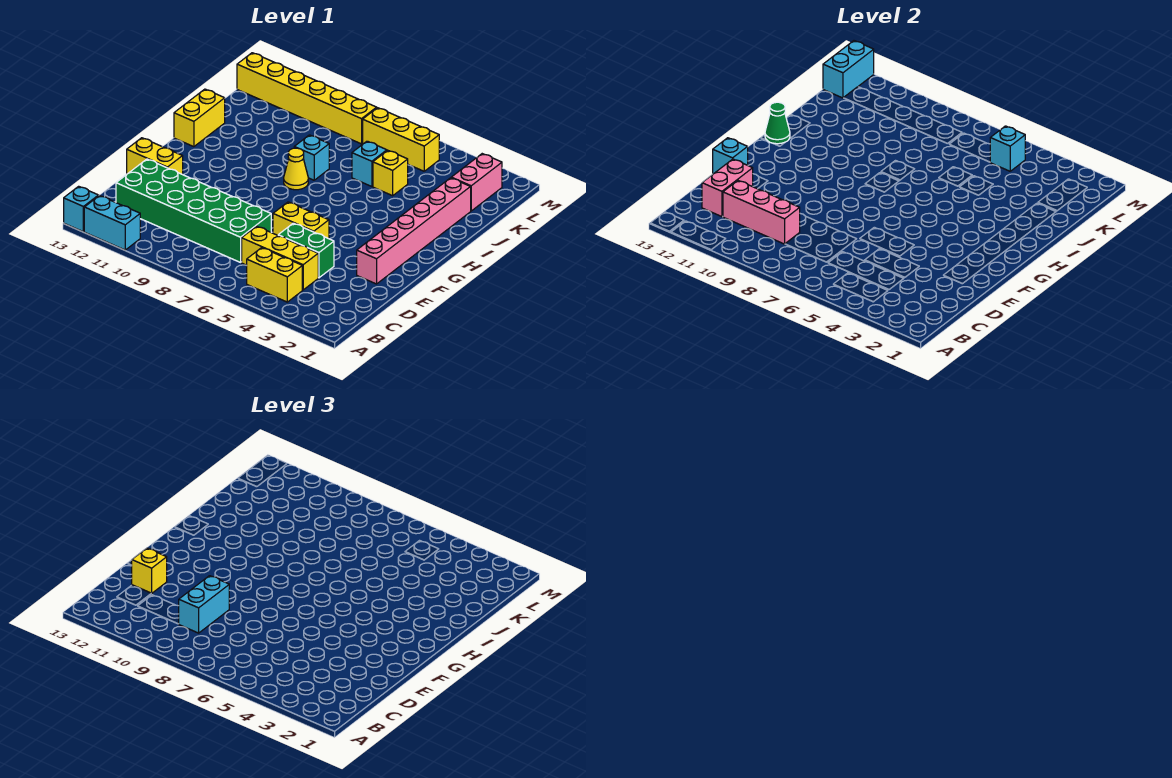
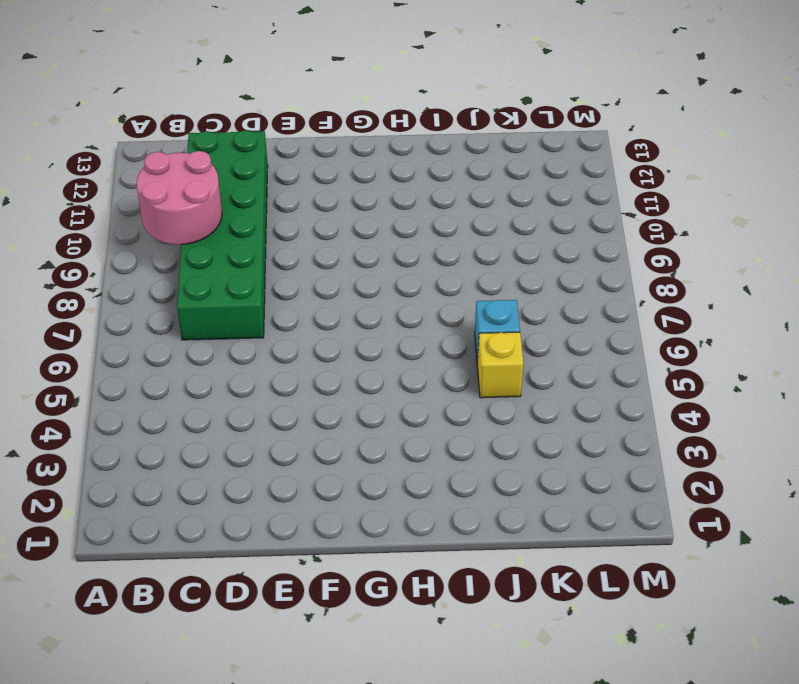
pink 2x2 round brick [136,151,222,245] -> pink 1x3 brick [723,181,800,244]
none -> cyan 1x2 brick [84,196,140,250]
none -> cyan 1x1 brick [64,186,99,232]
none -> yellow 1x2 brick [246,248,302,302]

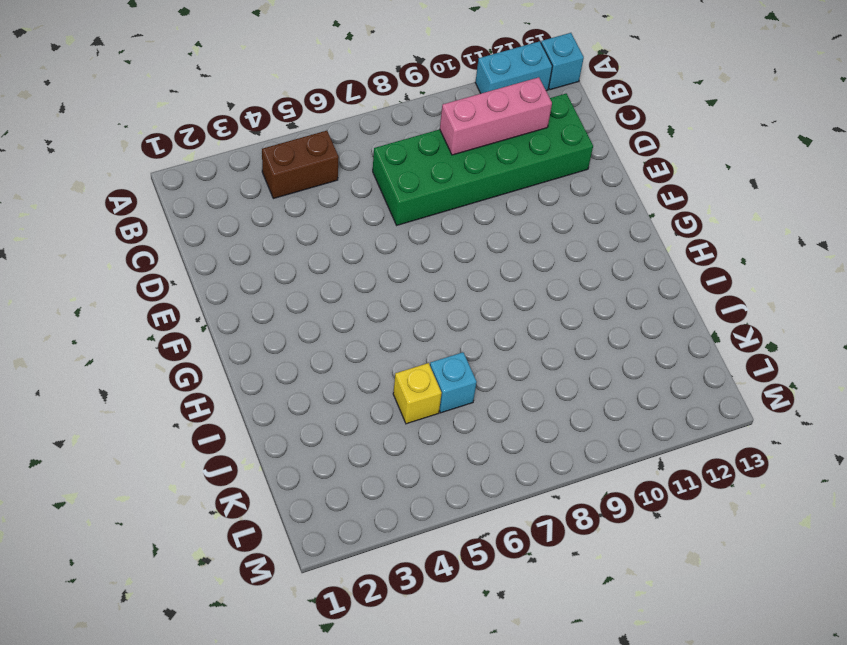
brown 1x2 brick [262,131,339,199] -> yellow 1x2 brick [246,248,302,302]
none -> yellow 1x3 brick [242,226,318,290]
none -> green 1x2 brick [278,223,334,278]
none -> pink 1x6 brick [357,178,471,284]

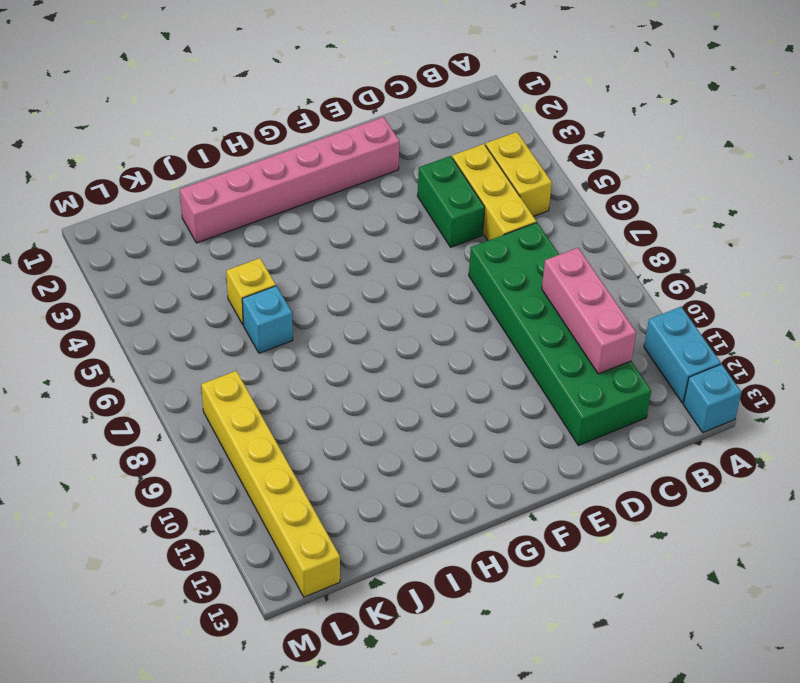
none -> yellow 1x2 brick [273,202,329,239]
none -> yellow 1x2 brick [127,138,183,174]
none -> yellow 1x1 cone [284,148,308,190]

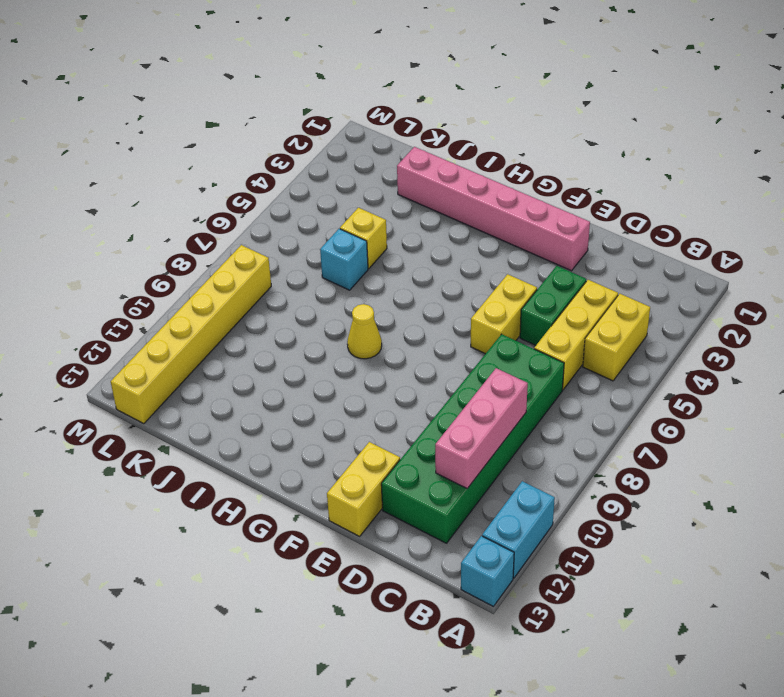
none -> yellow 1x2 brick [174,89,225,147]
none -> cyan 1x1 brick [294,135,329,180]
none -> pink 1x2 brick [451,154,502,211]

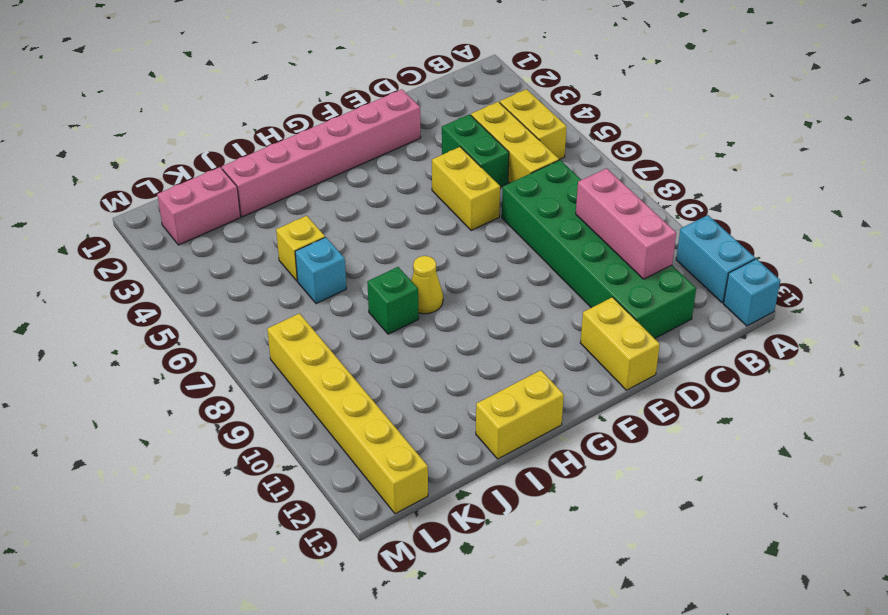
green 1x1 brick [367,267,419,334] -> cyan 1x1 brick [294,135,329,180]
none -> yellow 1x3 brick [363,108,439,171]
none -> pink 1x2 brick [702,159,753,217]
none -> cyan 1x1 brick [713,138,748,174]

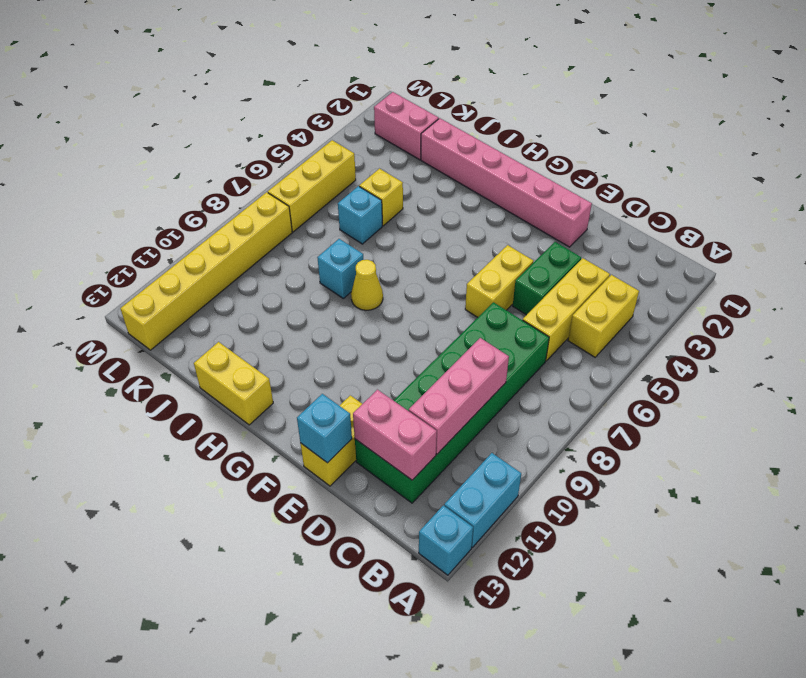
none -> green 1x1 cone [765,102,790,144]
none -> cyan 1x1 brick [990,126,1025,171]
none -> cyan 1x2 brick [823,41,874,98]

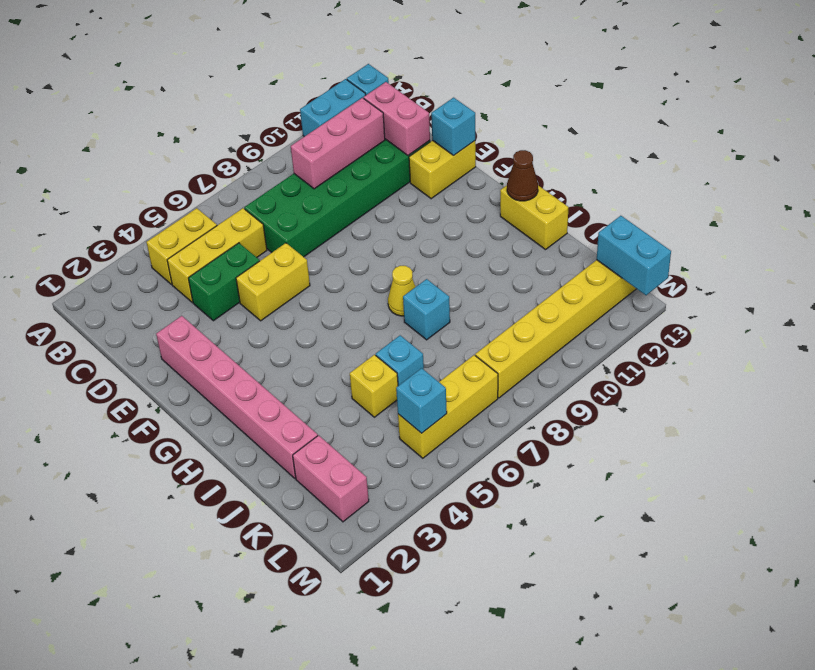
brown 1x1 cone [507,150,538,201] -> green 1x1 cone [765,102,790,144]
none -> cyan 1x2 brick [179,576,229,633]
none -> yellow 1x1 brick [132,548,167,593]

